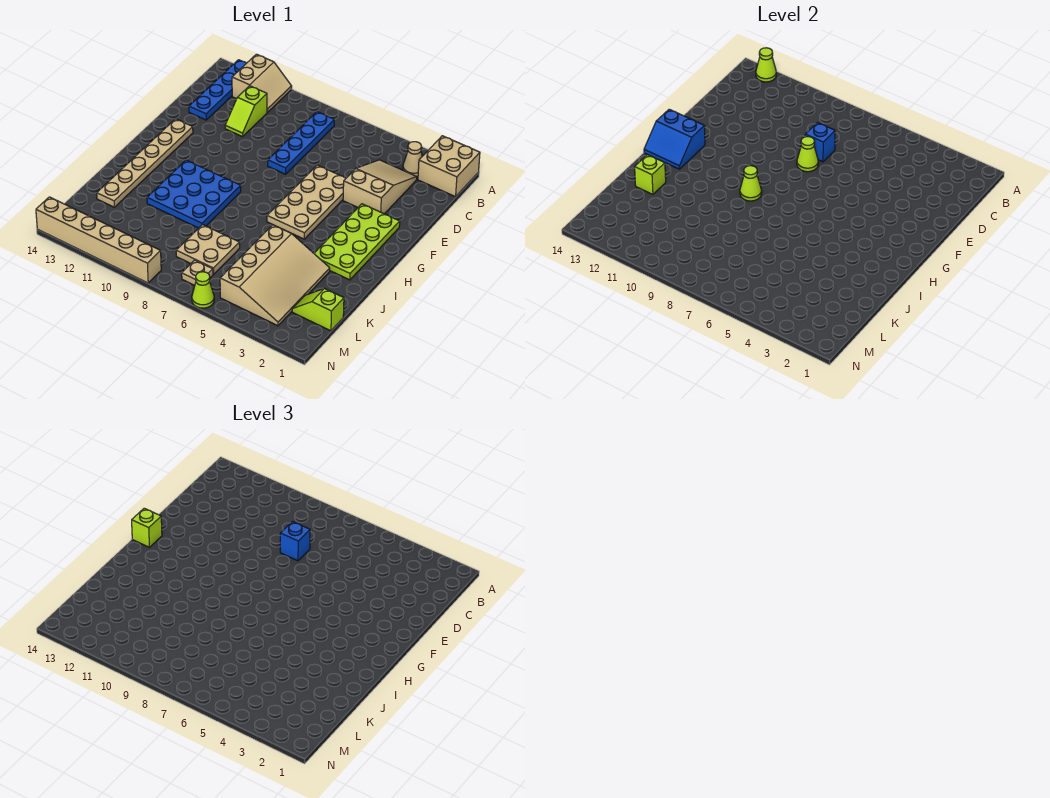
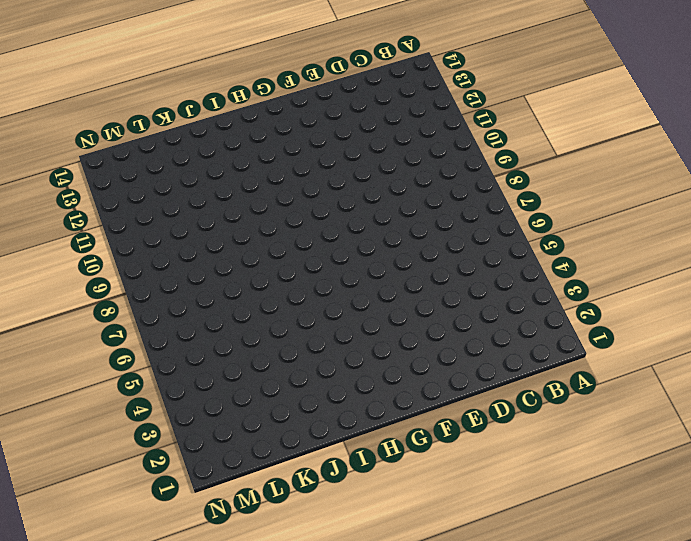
none -> tan 2x2 brick [418,136,480,197]
none -> tan 2x2 slope [232,54,292,112]
none -> blue 1x4 plate [189,60,246,120]

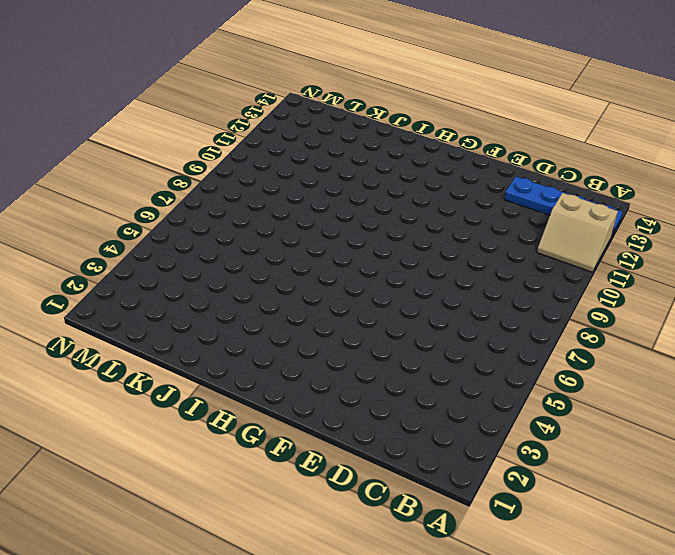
none -> tan 2x2 brick [418,136,480,197]
none -> tan 1x1 cone [403,142,422,177]
none -> blue 1x4 plate [268,112,334,174]

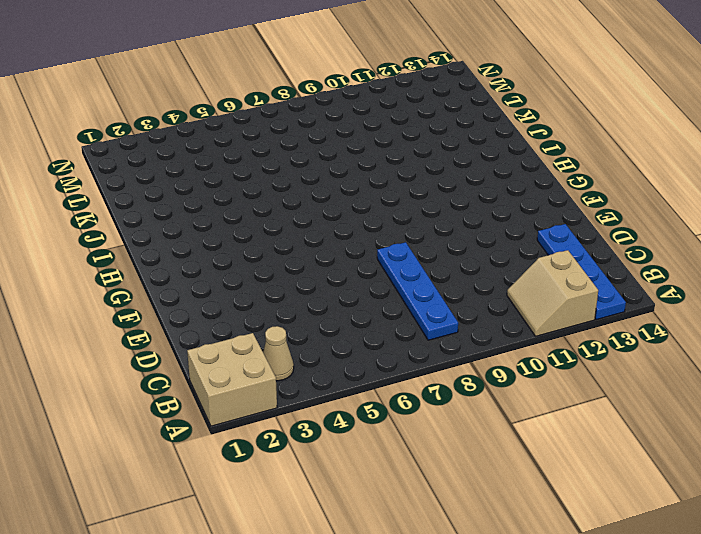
none -> tan 2x3 slope [343,160,417,214]
none -> lime 1x2 slope [225,86,267,137]
none -> tan 2x4 plate [267,165,346,239]

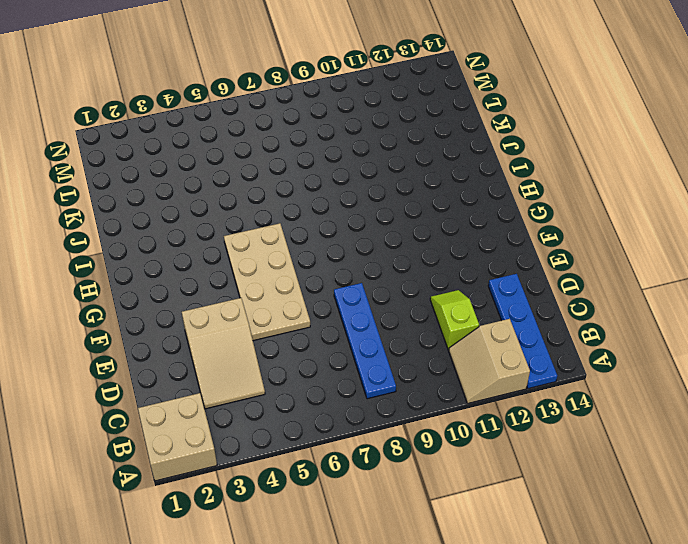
none -> tan 1x1 cone [403,142,422,177]
none -> lime 2x4 plate [314,204,400,280]
none -> tan 1x6 plate [97,119,193,207]

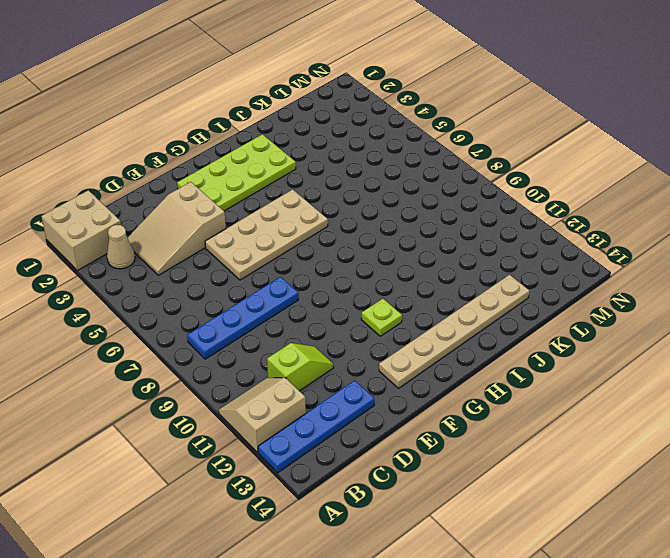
lime 1x1 plate [361,299,402,336] -> none
none -> blue 3x3 plate [147,160,241,228]
none -> tan 3x4 slope [220,225,330,326]
none -> tan 2x2 plate [176,225,240,274]

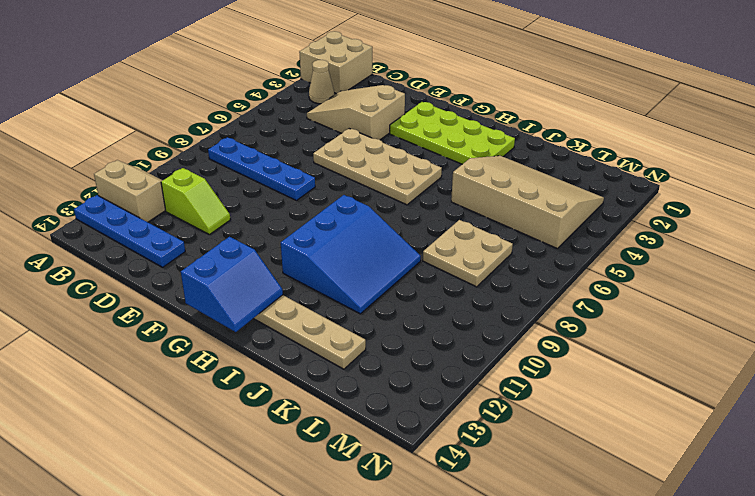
blue 3x3 slope [281,195,421,314] -> blue 3x3 plate [147,160,241,228]
none -> lime 1x2 slope [292,289,344,331]
none -> tan 1x1 plate [182,260,213,285]
none -> lime 1x1 cone [192,272,214,308]

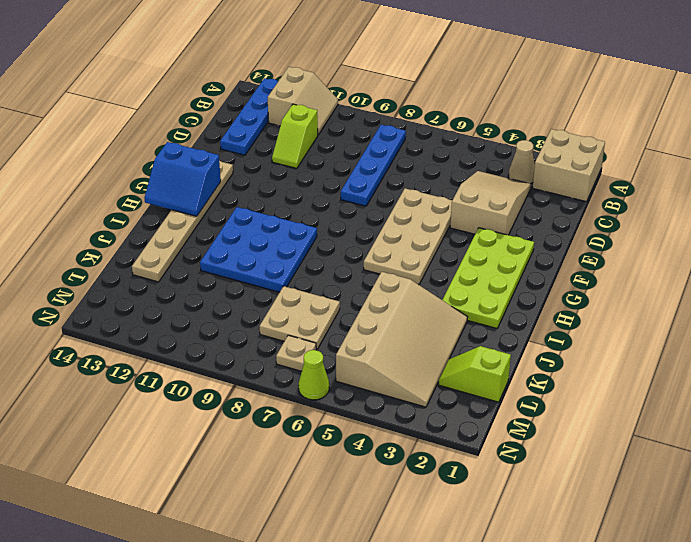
none -> tan 1x6 brick [36,197,161,283]
none -> lime 1x1 cone [756,48,776,82]
none -> blue 1x1 brick [805,123,835,162]

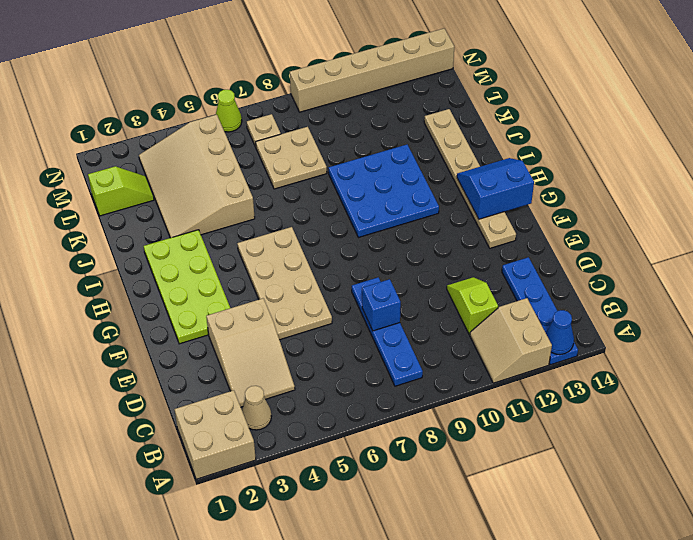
blue 1x1 cone [546,310,574,355] -> lime 1x1 cone [756,48,776,82]
none -> lime 1x1 cone [797,137,818,172]
none -> lime 1x1 cone [740,166,762,201]
none -> lime 1x1 brick [635,155,666,194]

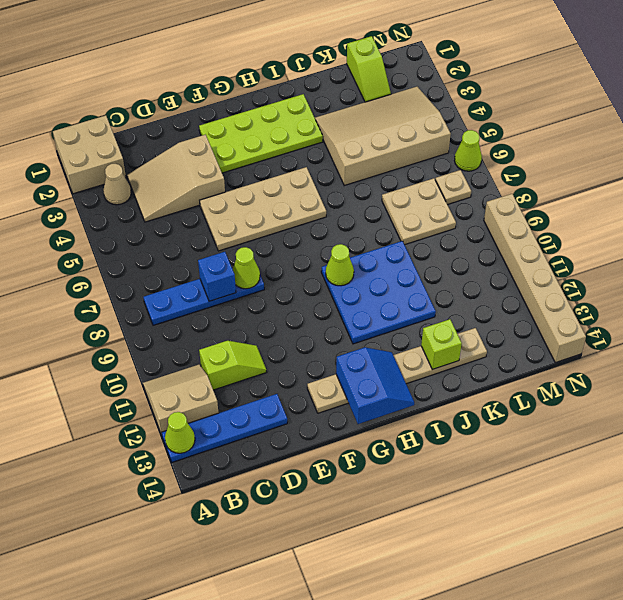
none -> blue 1x1 brick [280,522,310,561]
none -> lime 1x1 brick [132,508,162,547]

